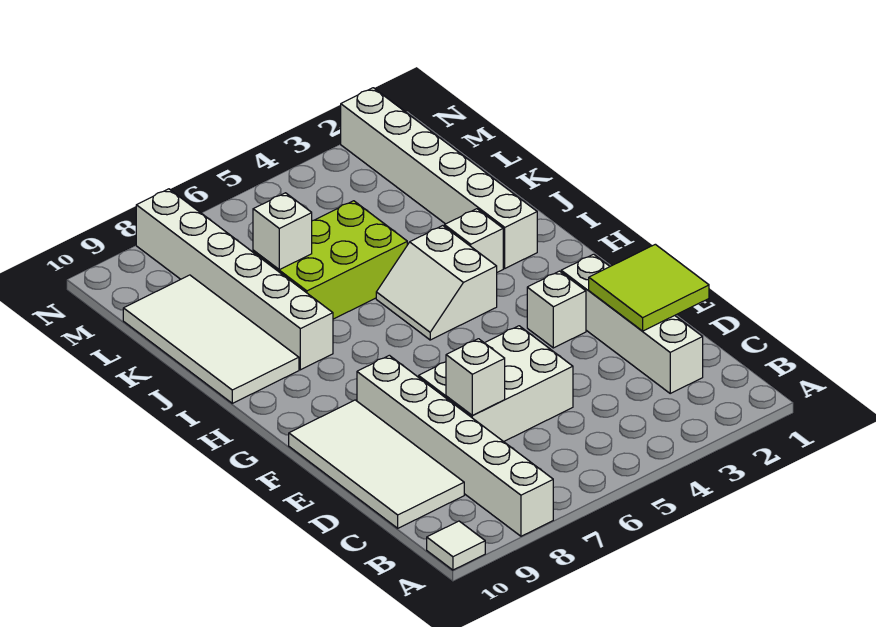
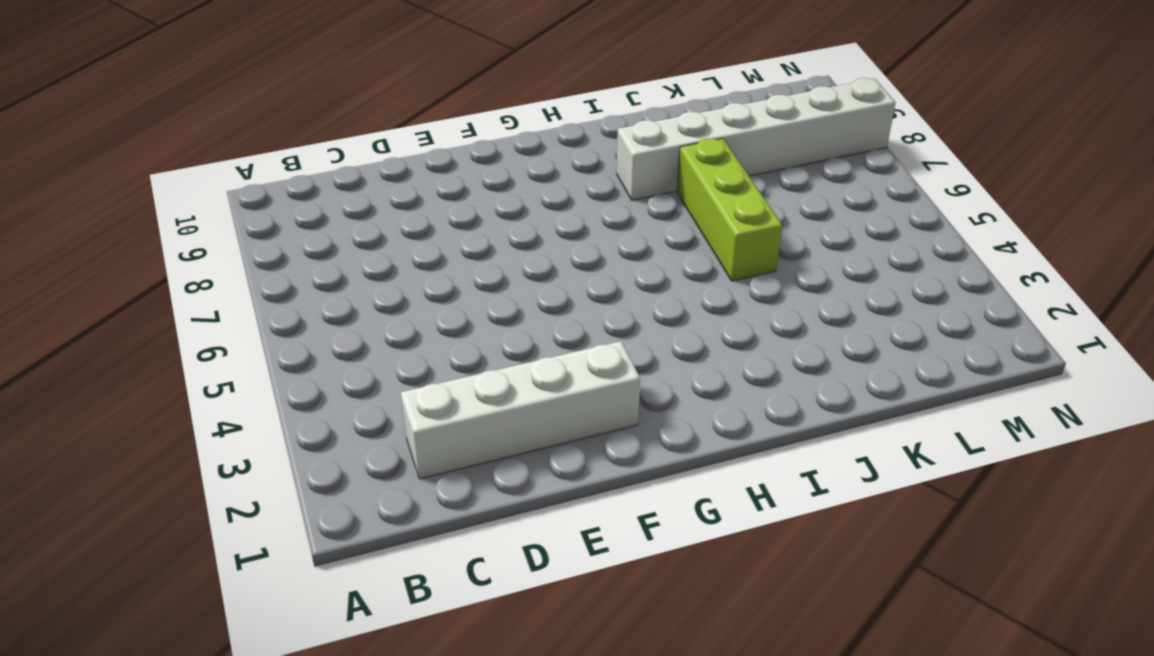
lime 1x3 brick [677,138,782,281] -> lime 2x3 brick [253,201,407,319]
none -> white 1x6 brick [357,355,553,536]
none -> white 1x1 tile [427,521,485,570]
none -> white 2x4 tile [289,400,464,528]

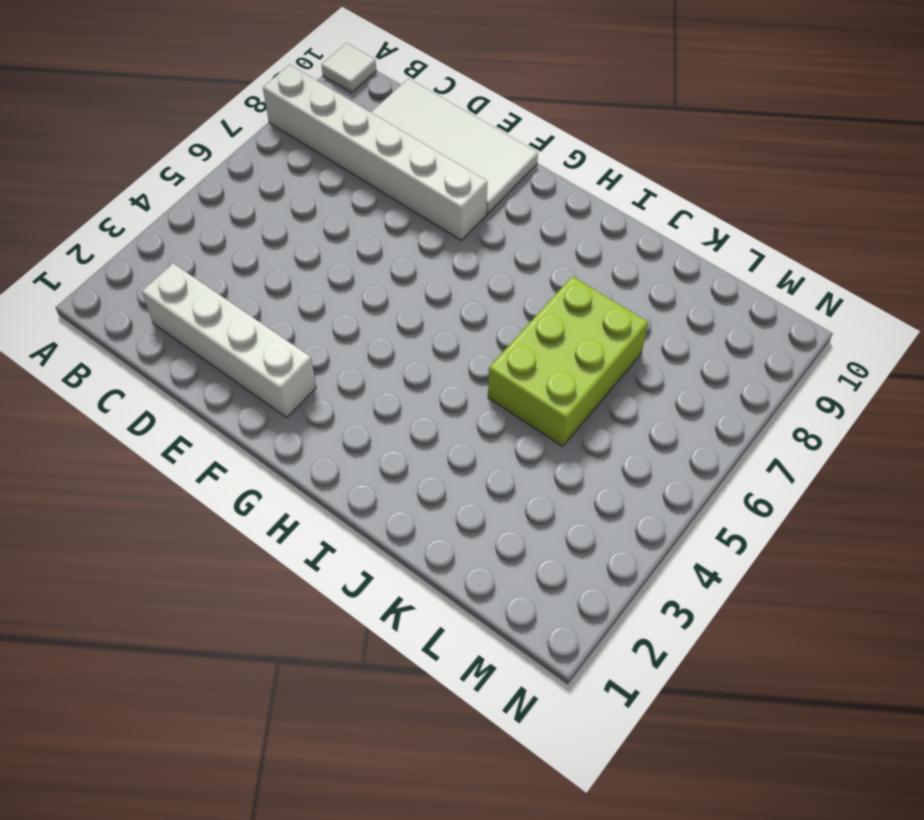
none -> white 2x3 brick [419,326,573,442]
none -> white 1x1 brick [527,271,586,348]
none -> white 2x2 slope [376,226,497,340]

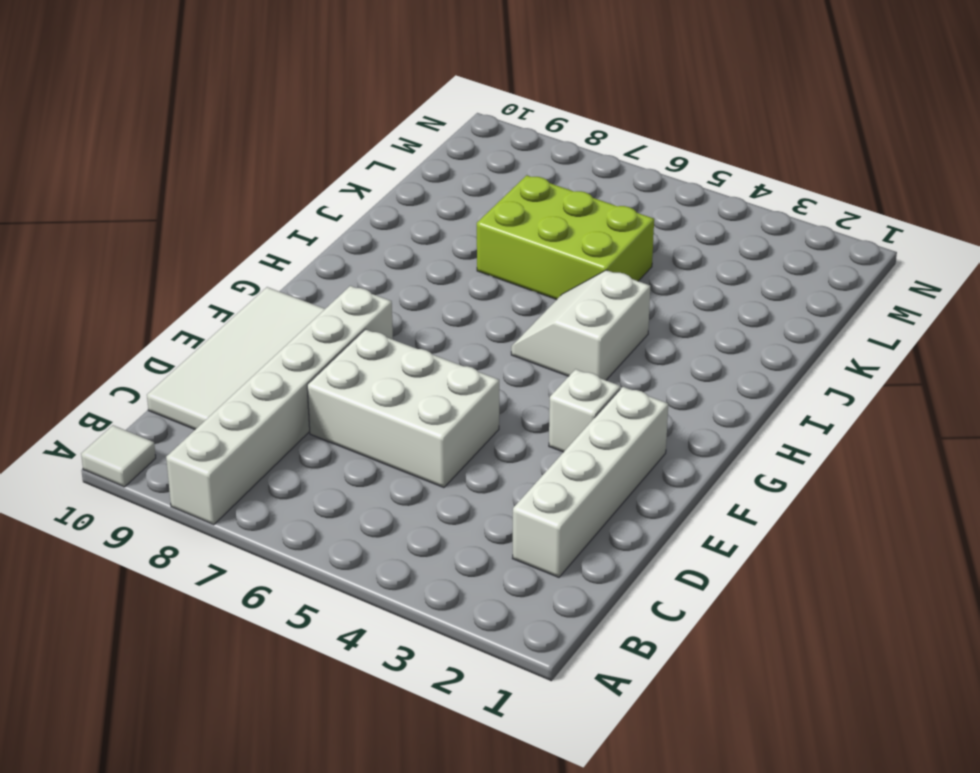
none -> white 1x6 brick [341,88,537,268]
none -> white 1x1 brick [445,209,503,272]
none -> white 1x6 brick [136,189,333,370]

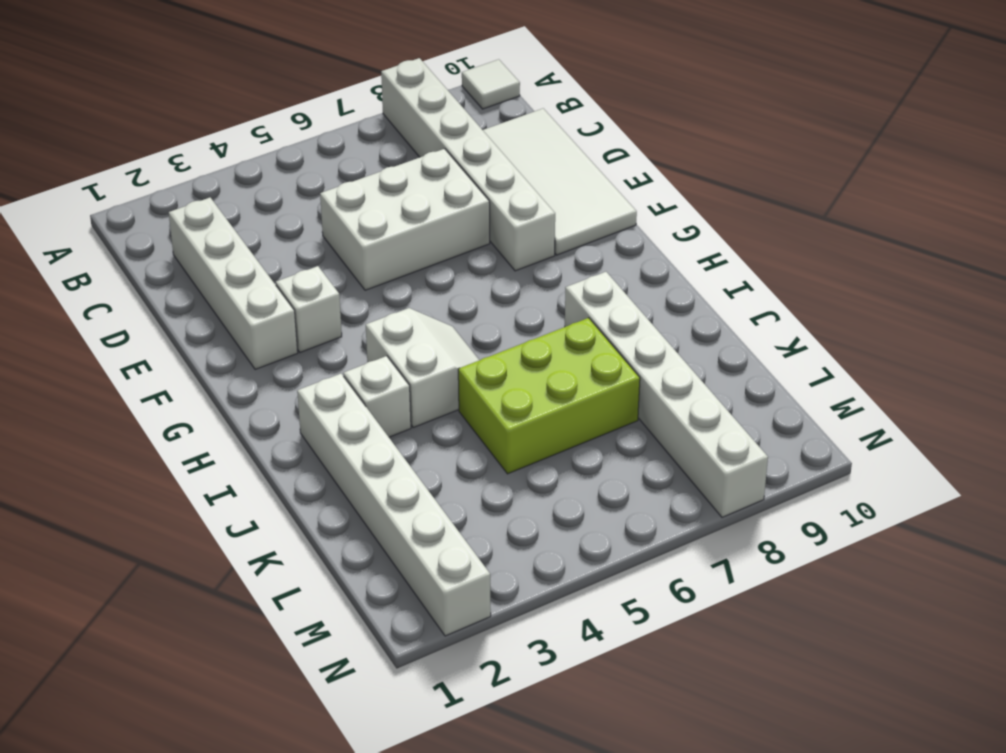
none -> white 2x4 tile [123,275,299,403]
none -> lime 2x2 tile [589,244,709,331]
none -> white 1x1 brick [446,339,505,415]

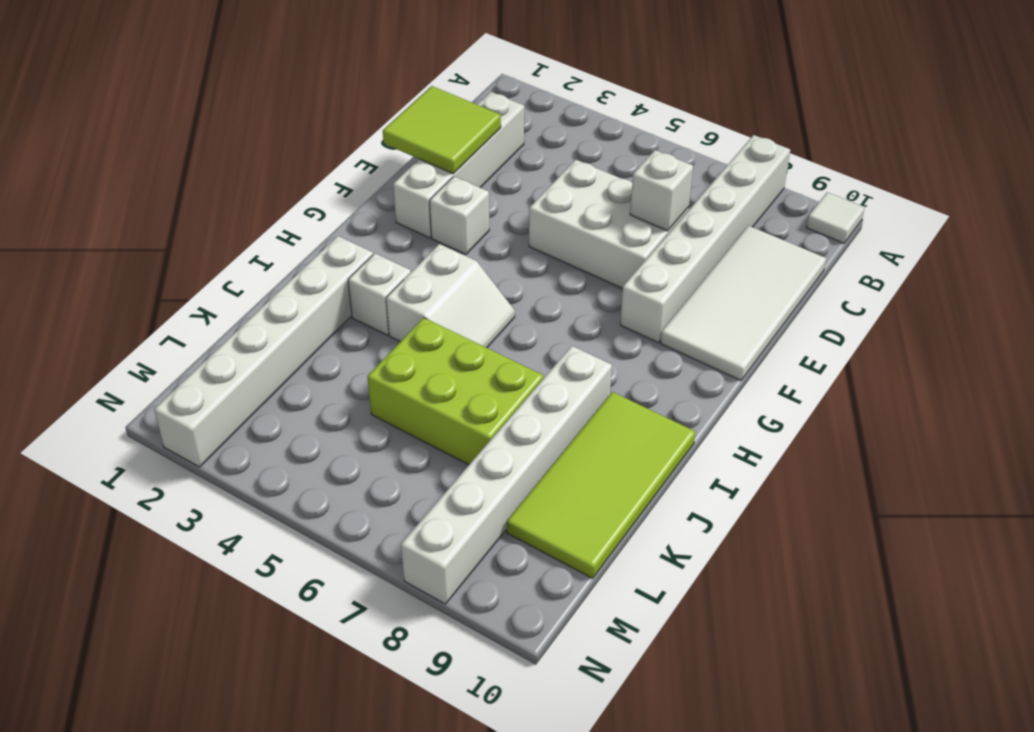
lime 2x4 tile [507,392,695,578] -> white 2x4 tile [123,275,299,403]
none -> white 1x1 brick [253,193,312,270]

